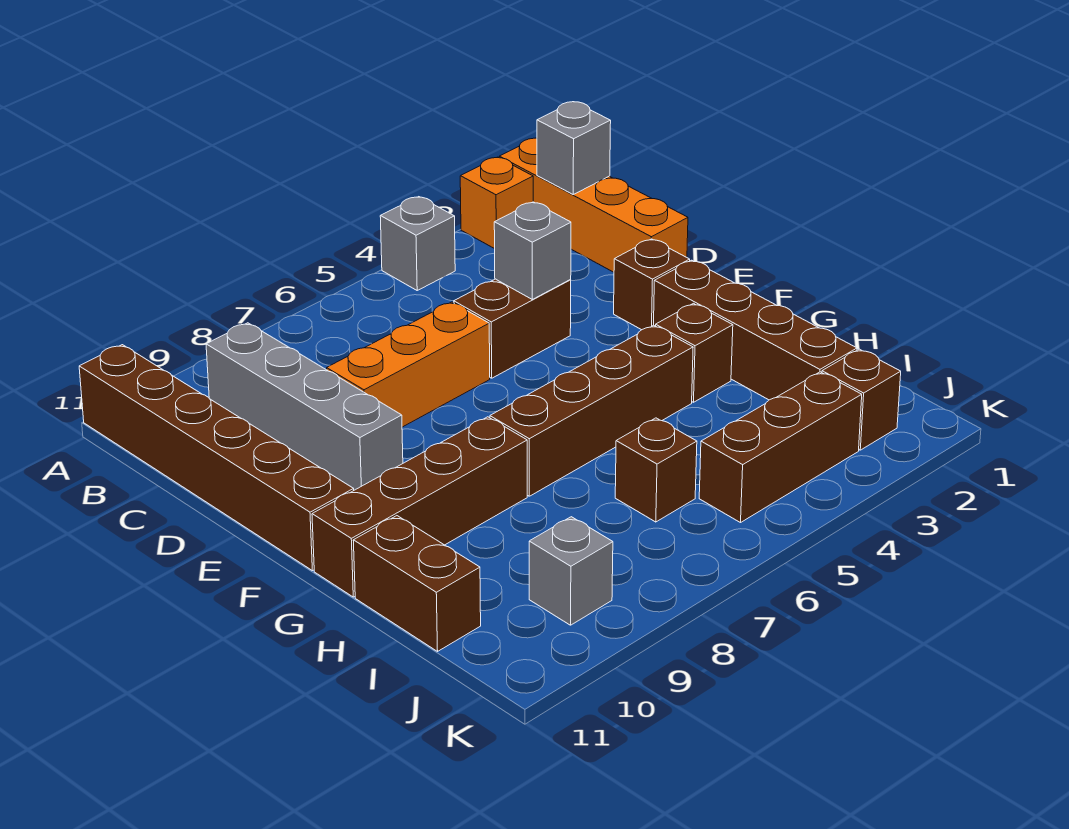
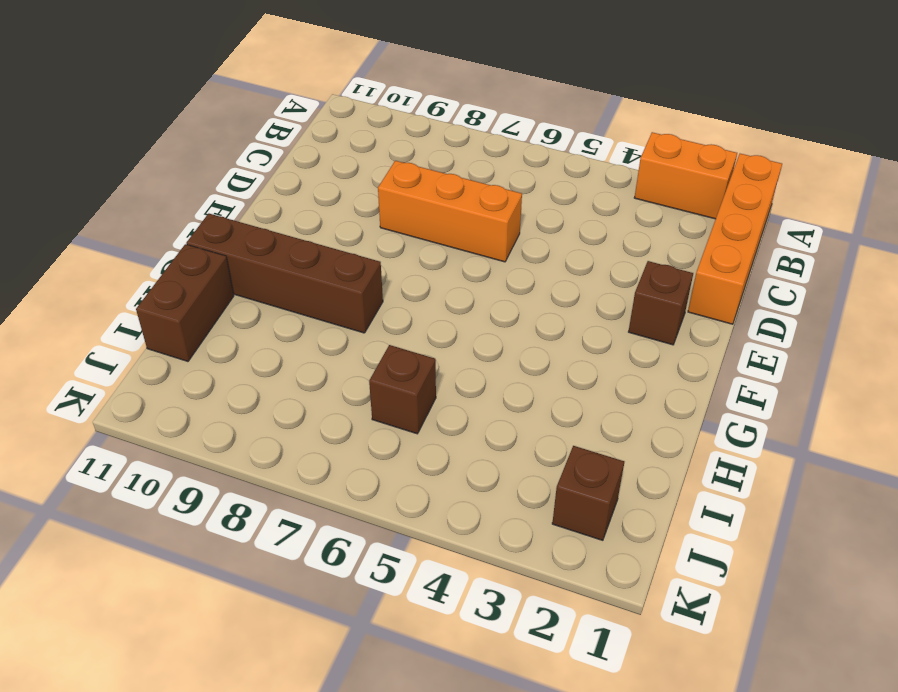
orange 1x2 brick [634,132,737,219] -> orange 1x1 brick [460,157,533,249]
none -> grey 1x1 brick [380,197,455,290]
none -> brown 1x6 brick [79,345,354,571]
none -> grey 1x4 brick [206,323,403,490]

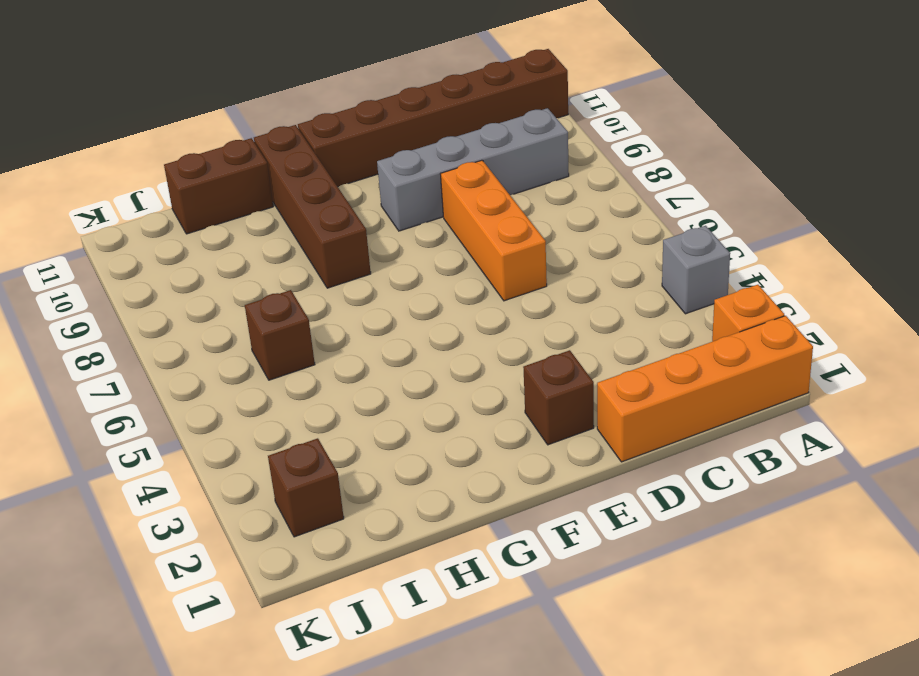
none -> brown 1x2 brick [454,279,571,378]
none -> brown 1x4 brick [654,260,857,400]
none -> brown 1x1 brick [656,303,733,402]

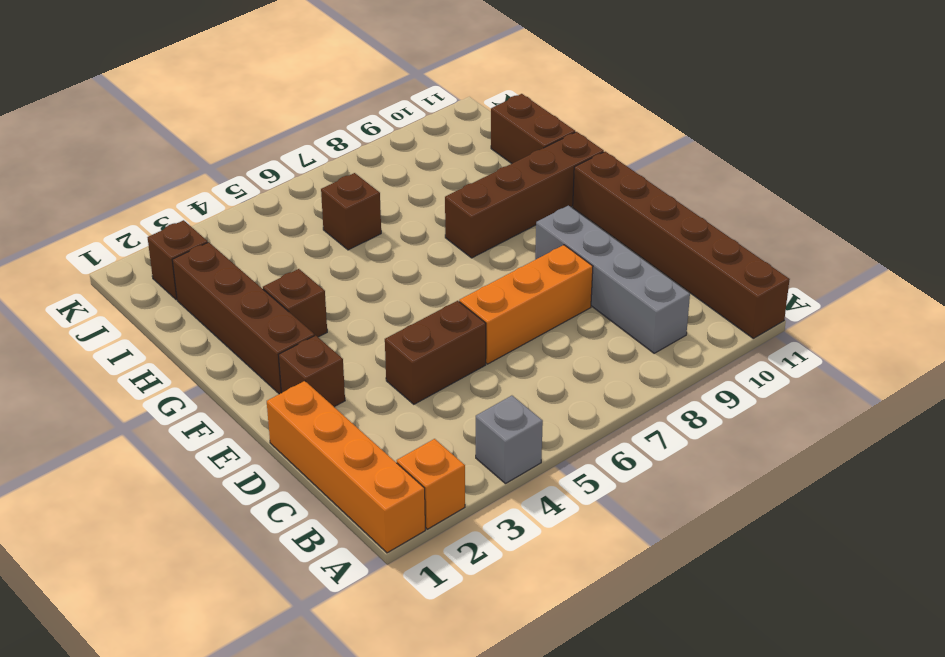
none -> brown 1x4 brick [490,325,693,496]
none -> brown 1x3 brick [699,372,862,523]
none -> grey 1x1 brick [529,517,613,625]

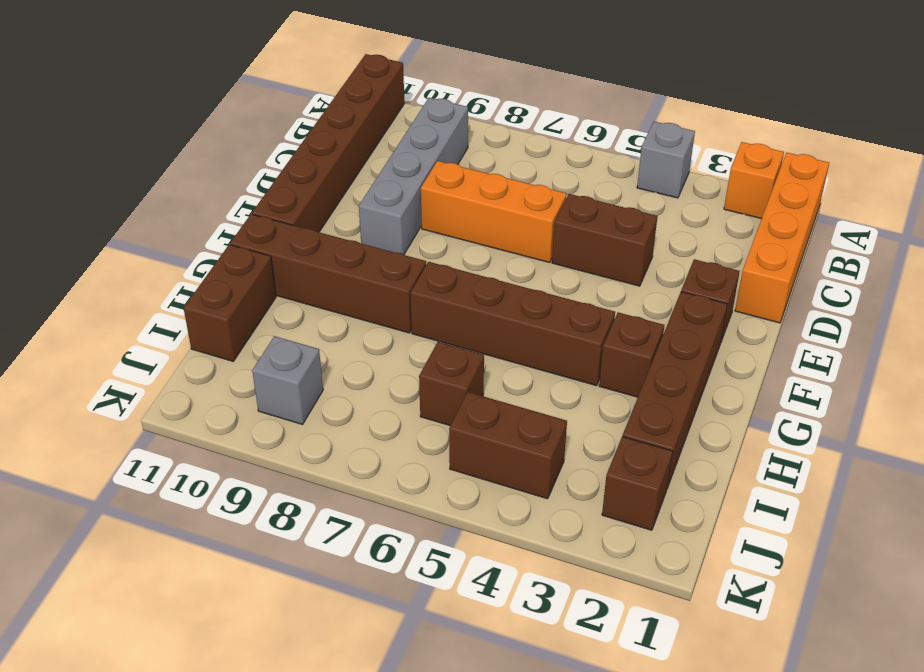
brown 1x2 brick [449,392,567,499] -> brown 1x3 brick [699,372,862,523]
none -> grey 1x1 brick [537,102,611,194]
none -> grey 1x1 brick [494,202,571,299]

